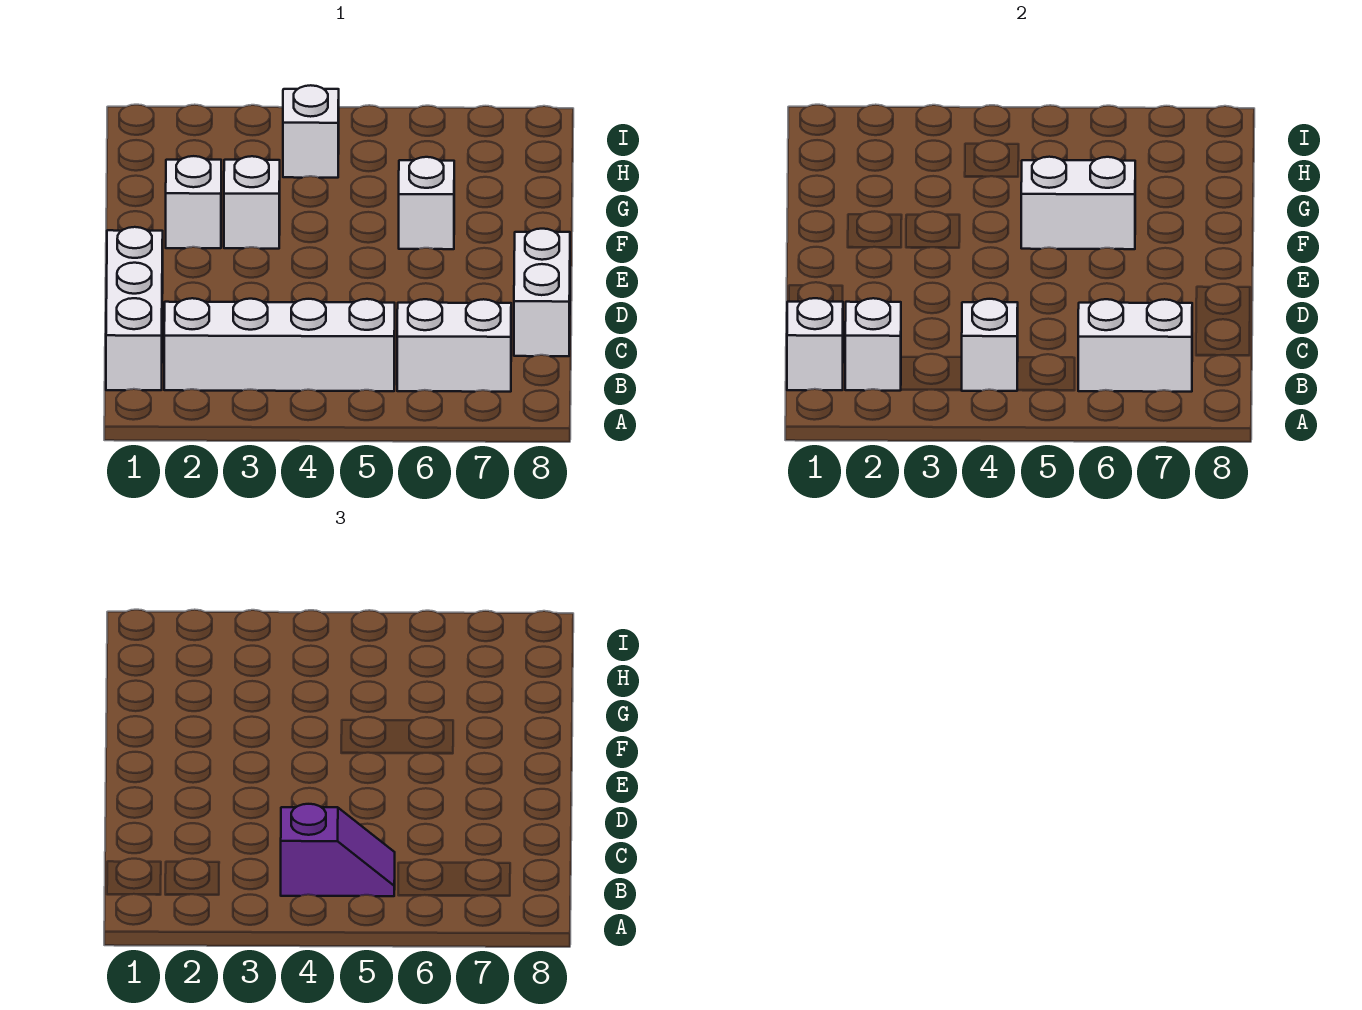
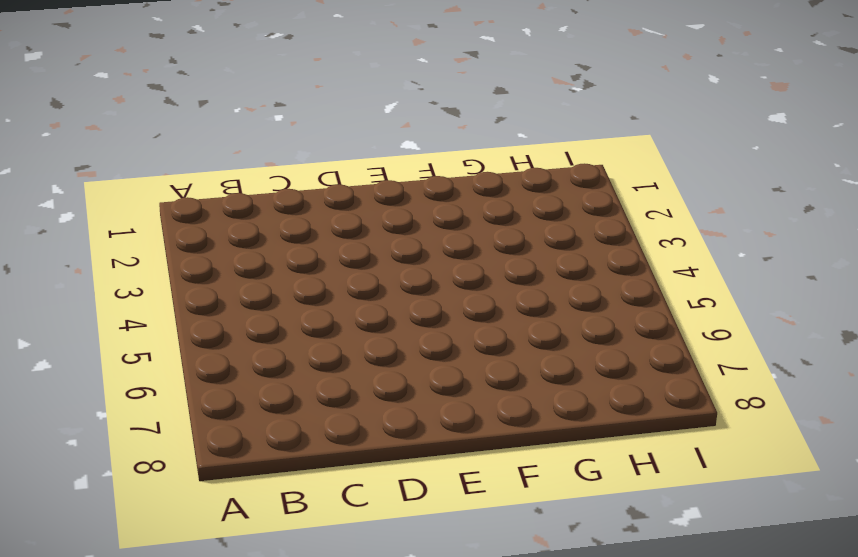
none -> white 1x3 brick [106,227,163,390]
none -> white 1x4 brick [164,298,395,391]
none -> white 1x2 brick [397,299,511,392]

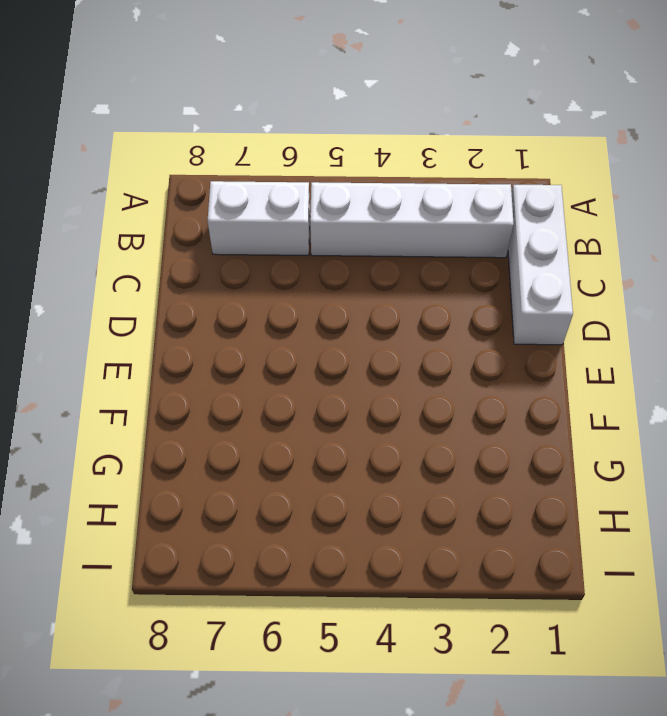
none -> white 1x2 brick [514,229,570,356]
none -> white 1x1 brick [166,156,221,248]
none -> white 1x1 brick [224,156,280,249]

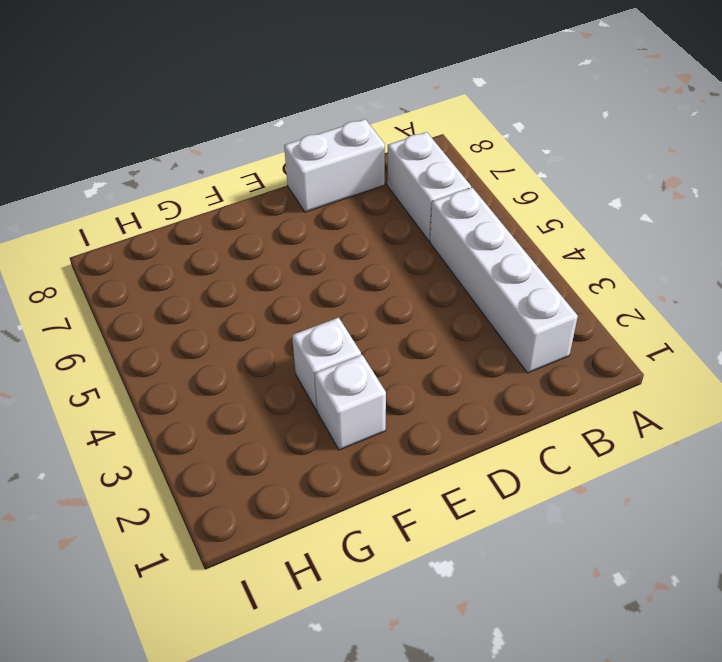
none -> white 1x3 brick [106,227,163,390]
none -> white 1x1 brick [399,157,454,249]
none -> white 1x1 brick [283,85,339,178]

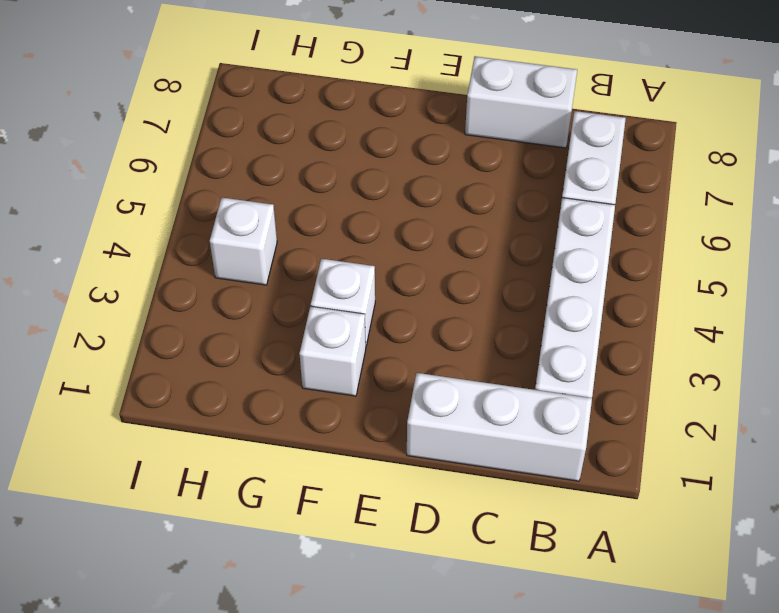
none -> white 1x1 brick [399,157,454,249]
none -> white 1x1 brick [787,298,843,390]
none -> white 1x1 brick [845,298,901,391]

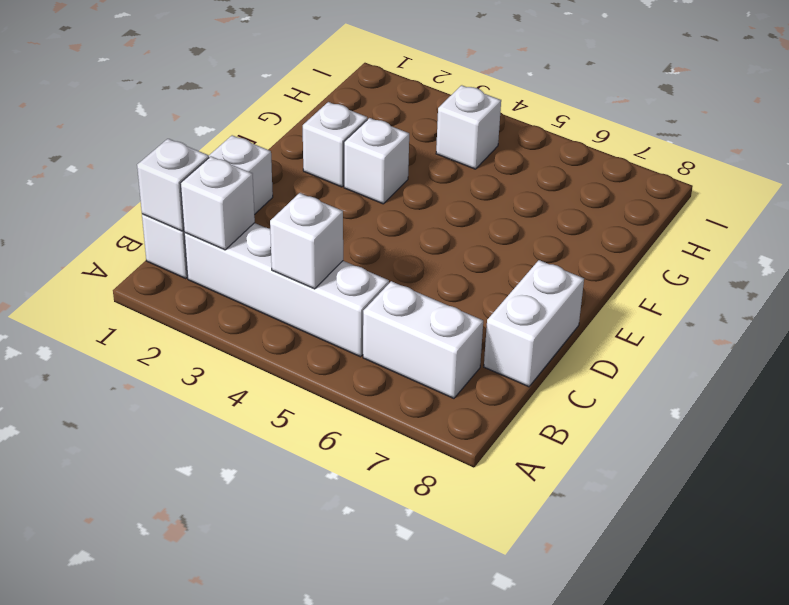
none -> white 1x1 brick [399,157,454,249]
none -> white 1x2 brick [1078,299,1192,392]
none -> white 1x2 brick [1021,157,1135,249]

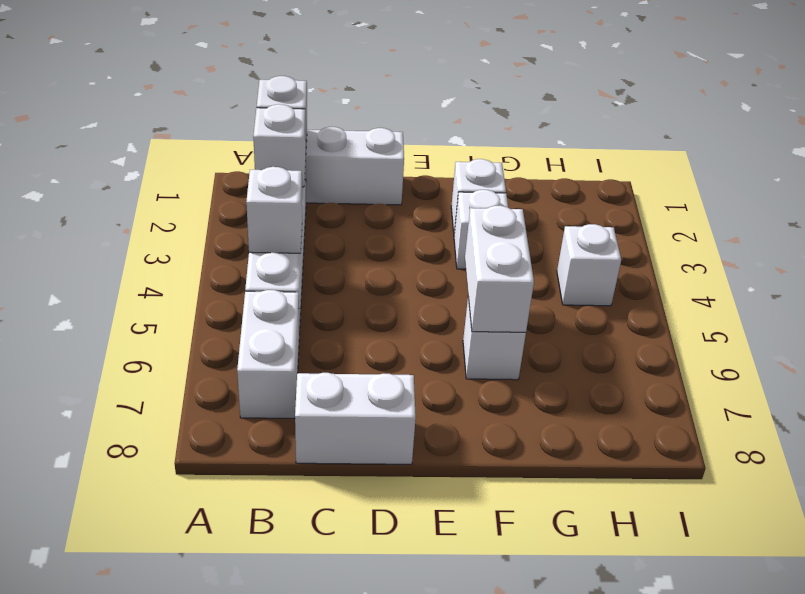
none -> white 1x2 brick [1078,299,1192,392]
none -> purple 1x2 slope [281,804,395,896]

